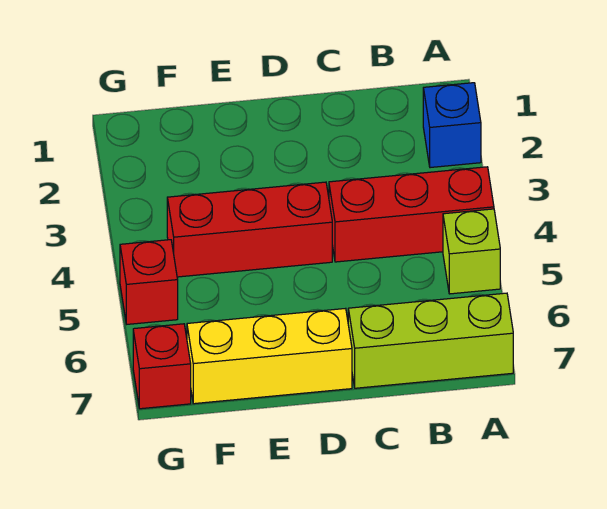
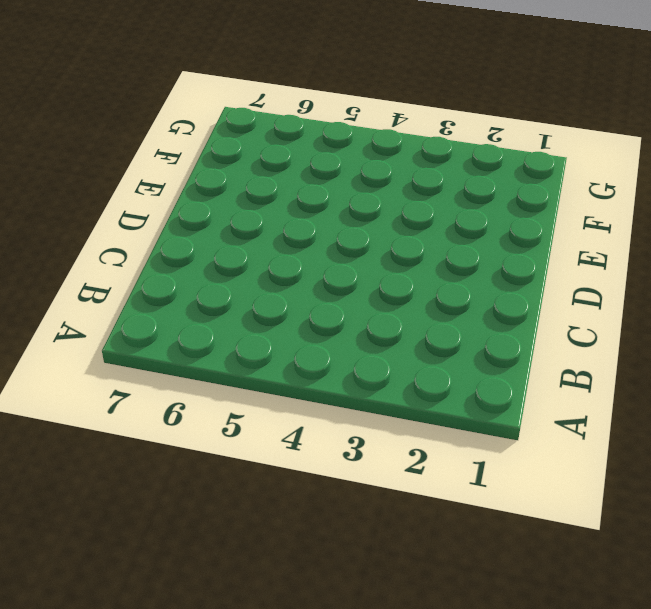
none -> blue 1x1 brick [423,83,481,168]
none -> red 1x3 brick [329,167,494,262]

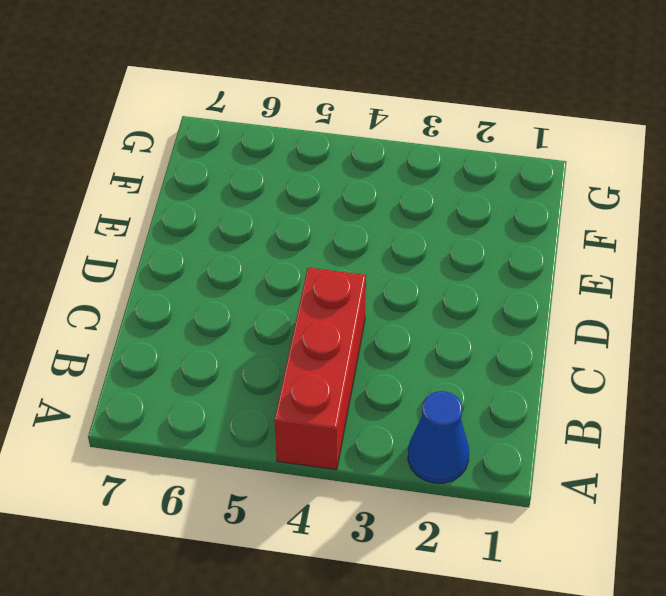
blue 1x1 cone [408,391,469,483] -> blue 1x1 brick [423,83,481,168]
none -> lime 1x1 brick [443,209,500,294]
none -> lime 1x3 brick [348,293,513,388]

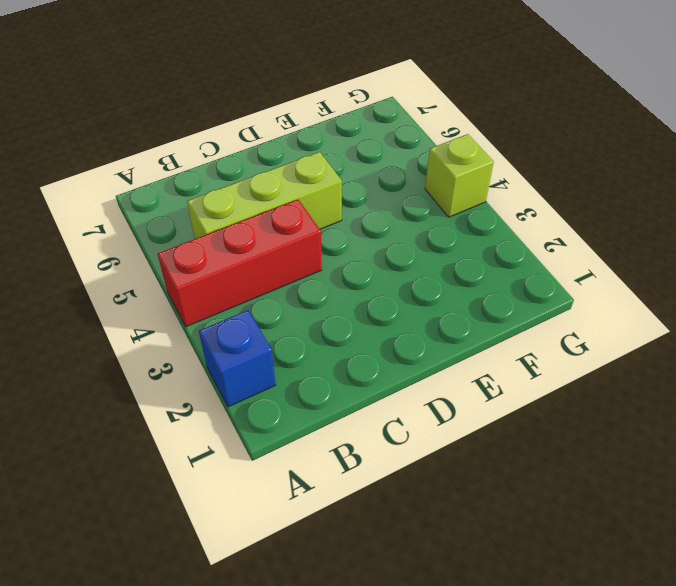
lime 1x3 brick [187,152,342,239] -> lime 1x3 brick moved to [348,293,513,388]
lime 1x1 brick [425,134,494,217] -> lime 1x1 brick moved to [443,209,500,294]
none -> red 1x3 brick [167,182,332,277]
none -> yellow 1x3 brick [187,308,352,404]

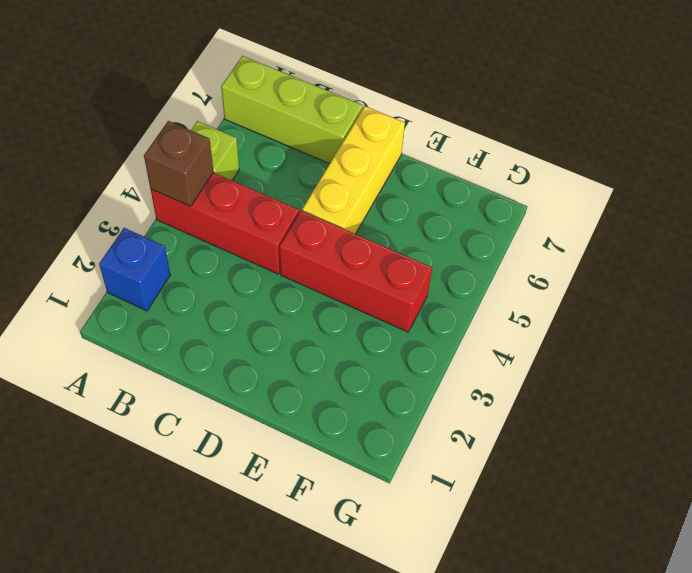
brown 1x1 brick [144,121,213,206] -> none
yellow 1x3 brick [302,106,405,234] -> yellow 1x3 brick turned to [187,308,352,404]
none -> red 1x1 brick [120,240,178,324]
none -> red 1x1 brick [133,324,191,409]

